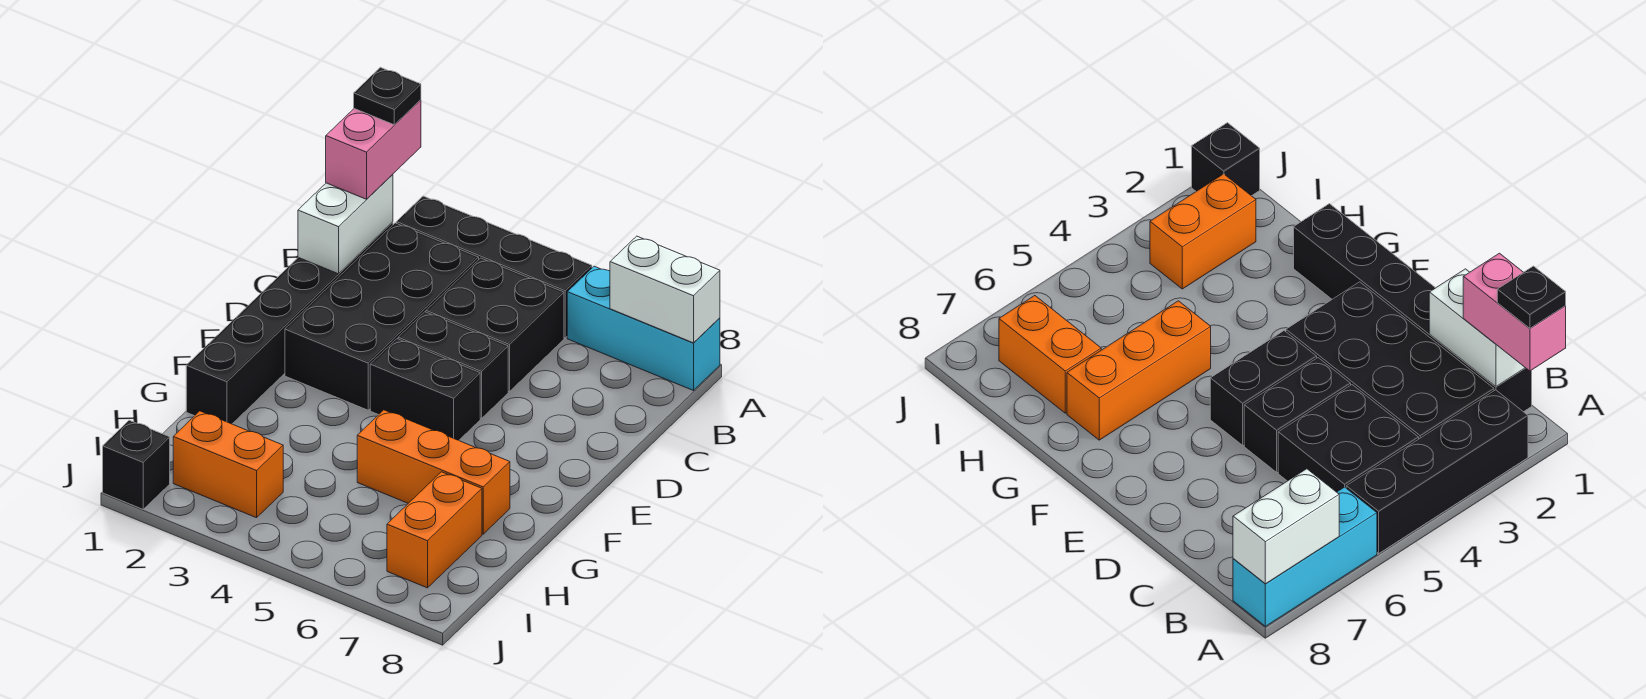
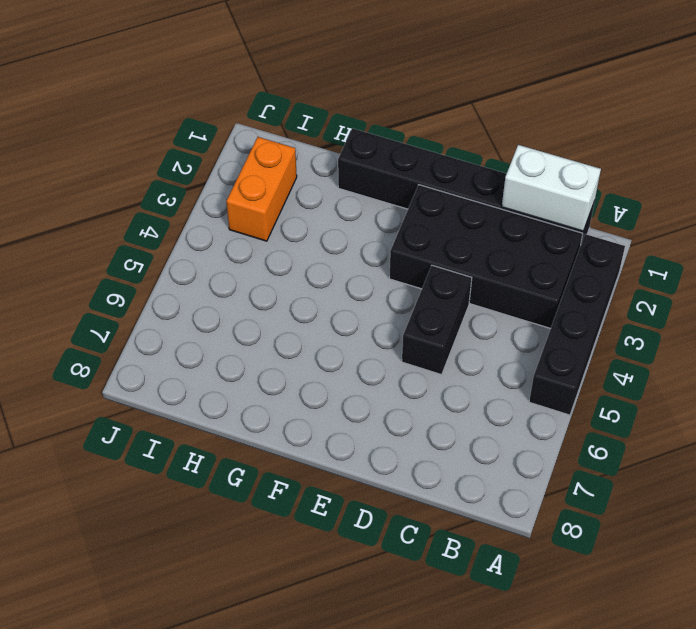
none -> cyan 1x3 brick [567,266,720,391]
none -> black 2x2 brick [426,258,564,392]
none -> black 1x2 brick [370,339,480,440]

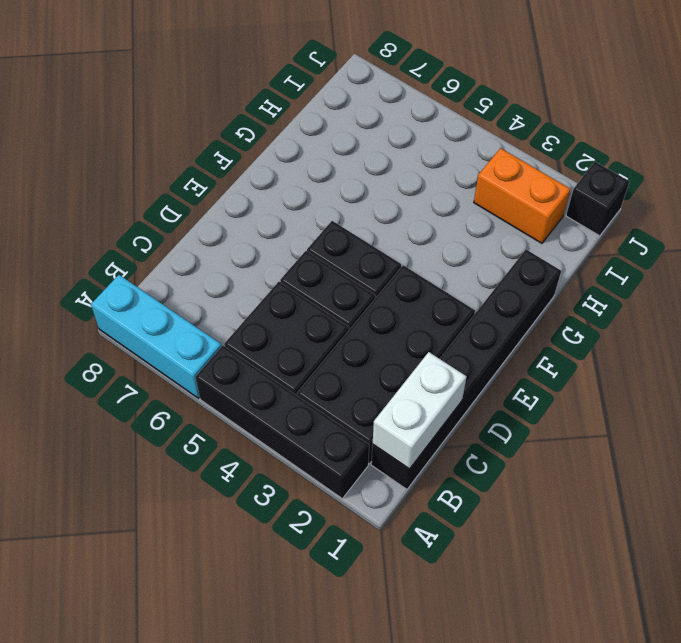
none -> orange 1x3 brick [357,410,510,534]
none -> orange 1x2 brick [387,472,482,588]
none -> white 1x2 brick [610,236,720,343]

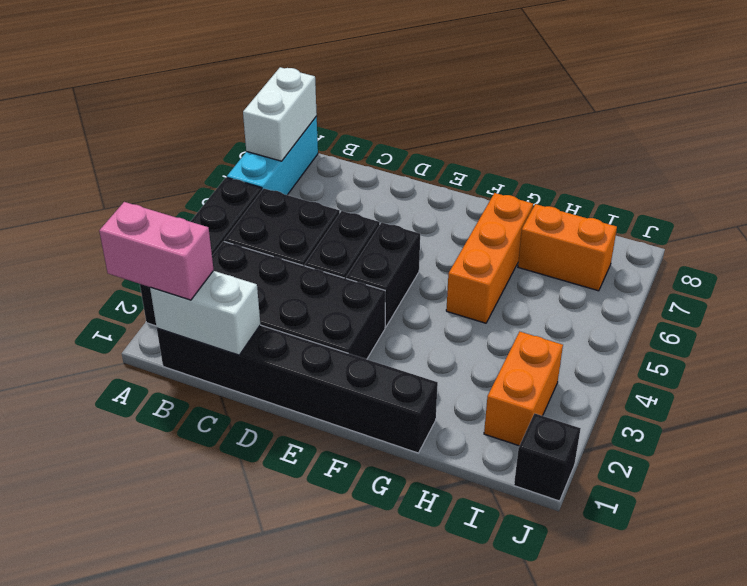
none -> black 1x1 plate [354,67,421,125]

